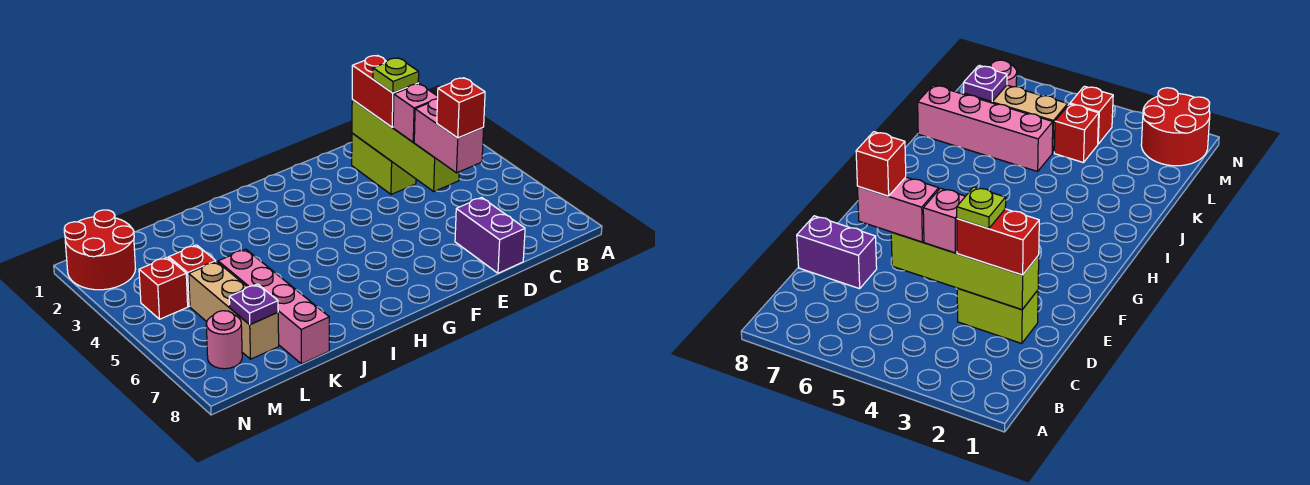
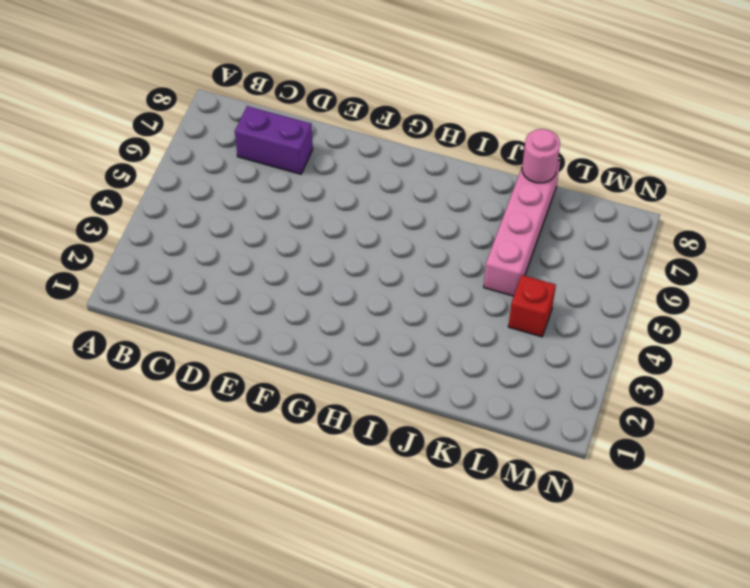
purple 1x2 brick [235,106,313,174] -> purple 1x2 brick turned to [455,198,525,273]
pink 1x1 round brick [522,129,560,183] -> pink 1x1 round brick moved to [206,311,242,369]
none -> lime 1x2 brick [352,133,416,194]
none -> tan 1x3 brick [189,262,279,359]
none -> red 2x2 round brick [64,210,135,290]

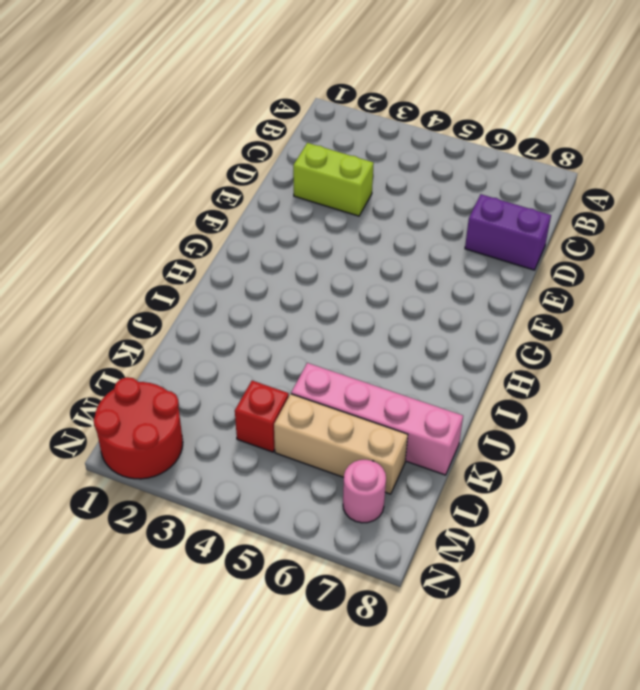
none -> red 1x1 brick [139,257,188,319]
none -> lime 1x4 brick [352,100,459,191]
none -> purple 1x1 plate [229,284,278,324]

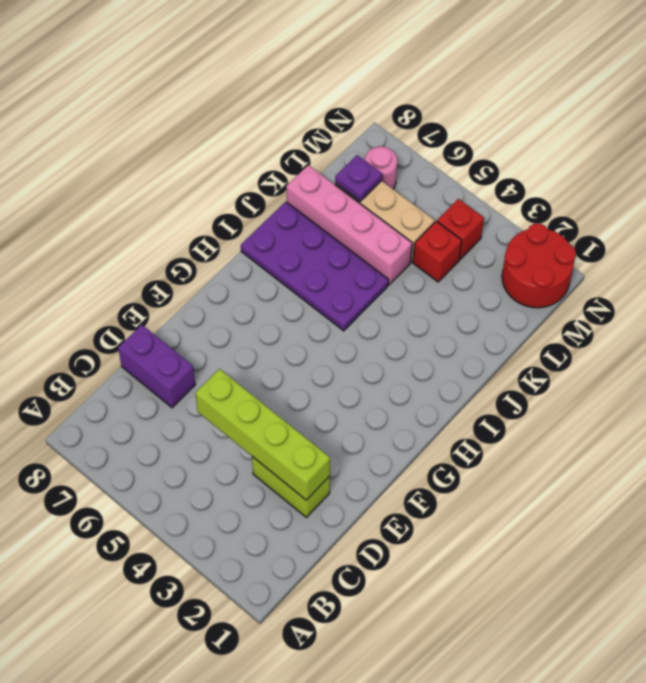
purple 2x4 plate [241,202,389,331] -> none
none -> red 1x2 brick [352,55,418,127]
none -> pink 1x1 brick [393,84,438,142]
none -> pink 1x2 brick [414,99,484,173]

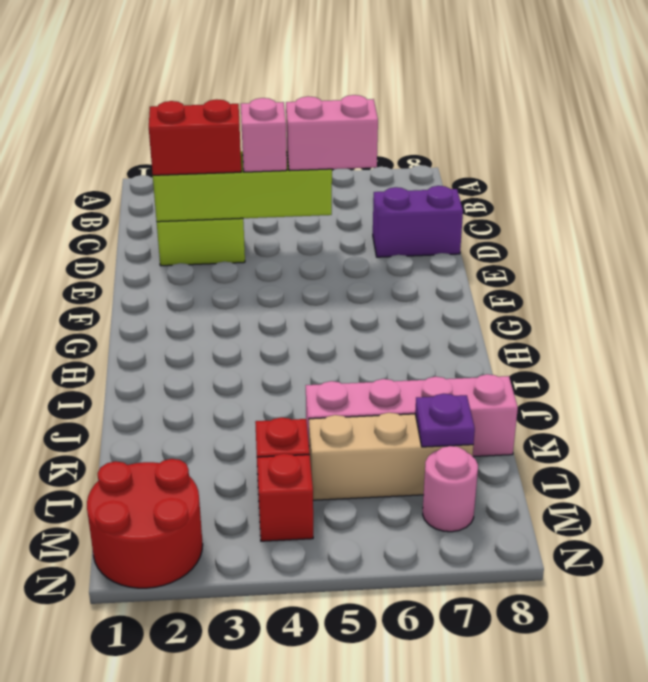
none -> lime 1x1 plate [373,58,419,93]
none -> red 1x1 brick [437,78,485,138]

